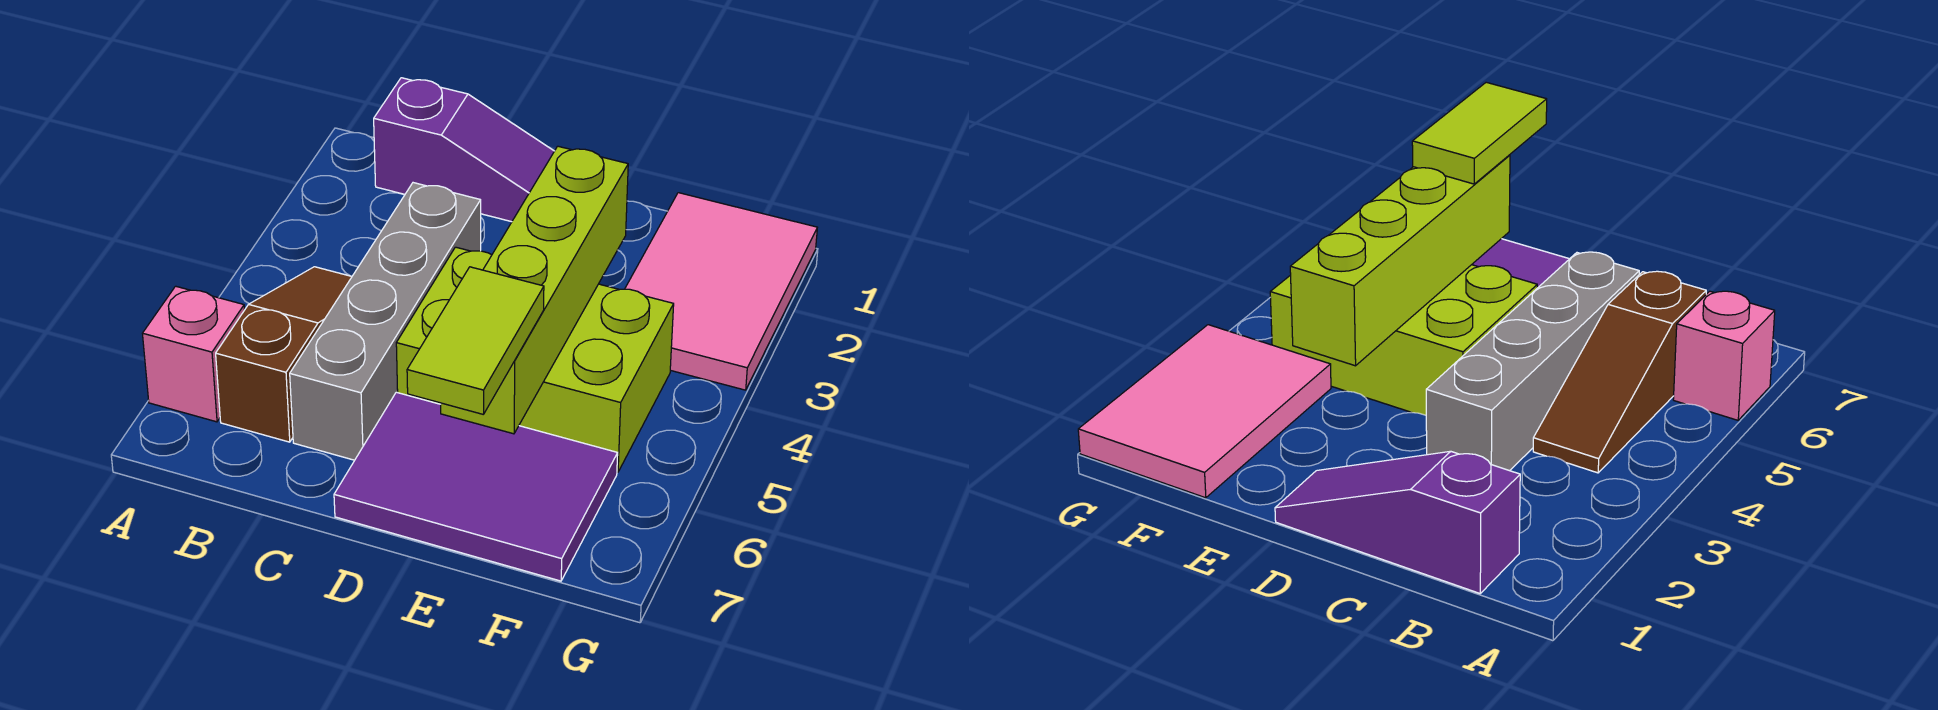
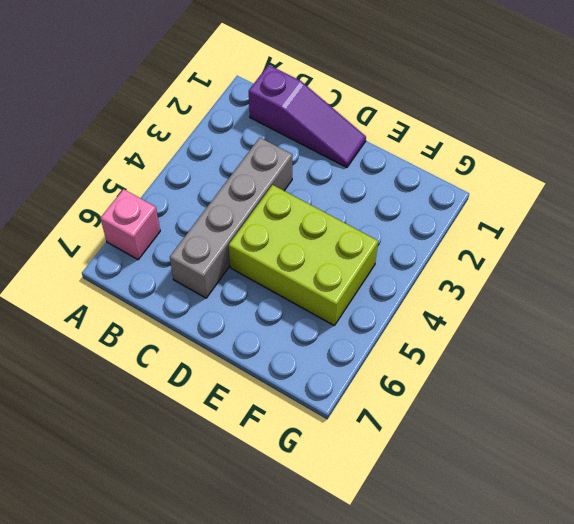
none -> brown 1x3 slope [216,267,352,442]
none -> purple 2x3 tile [334,392,618,581]

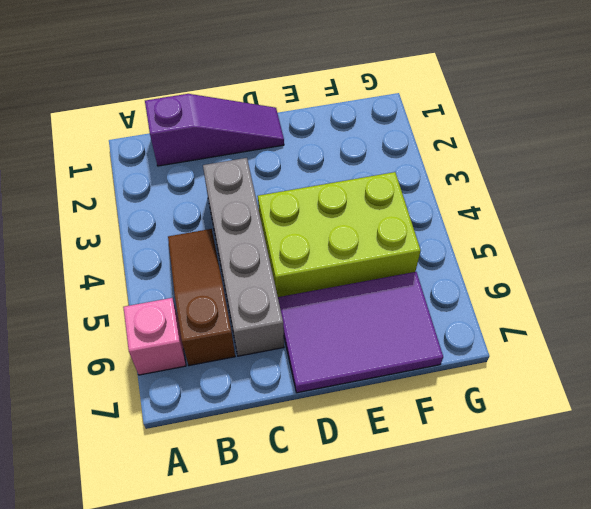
none -> pink 2x3 tile [625,193,817,390]
none -> lime 1x4 brick [441,146,628,434]

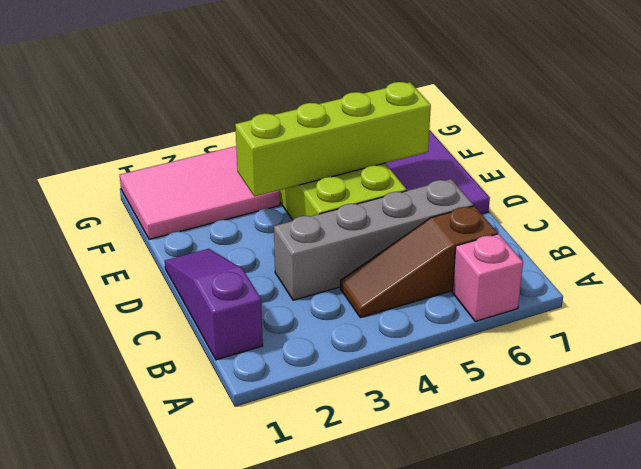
none -> lime 1x2 tile [407,267,544,414]

